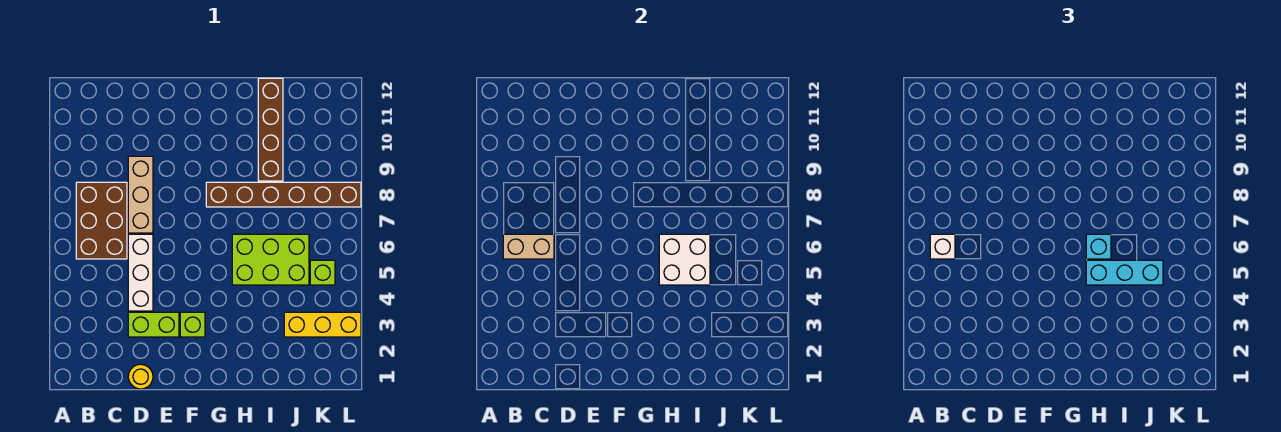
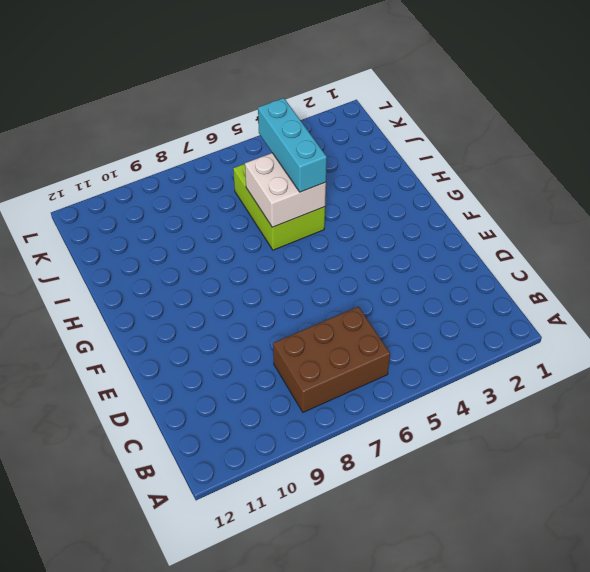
none -> yellow 1x1 round brick [128,364,153,389]
none -> lime 1x2 brick [128,312,179,337]
none -> white 1x3 brick [128,234,153,311]

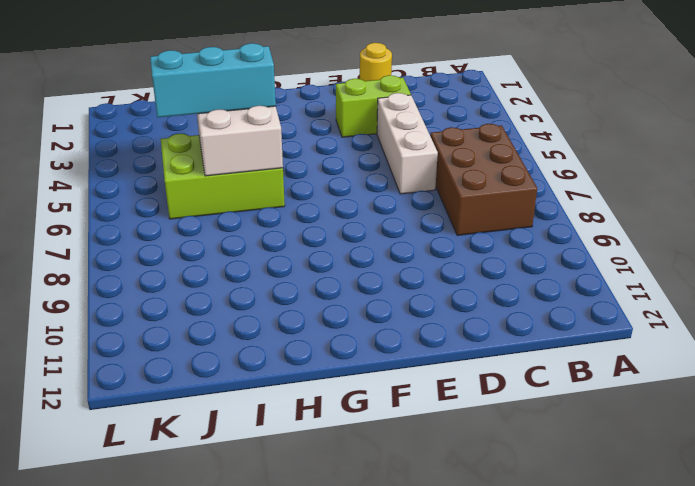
none -> tan 1x3 brick [128,156,153,233]
none -> lime 1x1 brick [180,312,205,337]
none -> brown 1x6 brick [206,182,361,207]

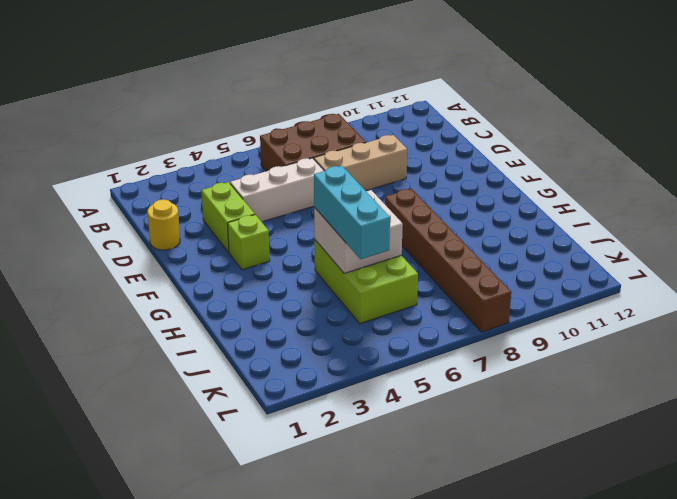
none -> brown 1x4 brick [258,78,283,181]
none -> yellow 1x3 brick [284,312,361,337]
none -> lime 1x1 brick [310,260,335,285]

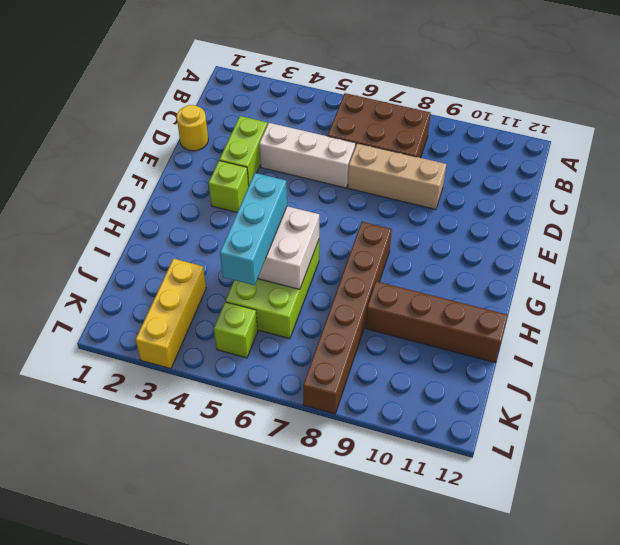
none -> tan 1x2 brick [503,234,554,259]
none -> white 1x1 brick [930,234,955,259]
none -> cyan 1x1 brick [1086,234,1111,259]

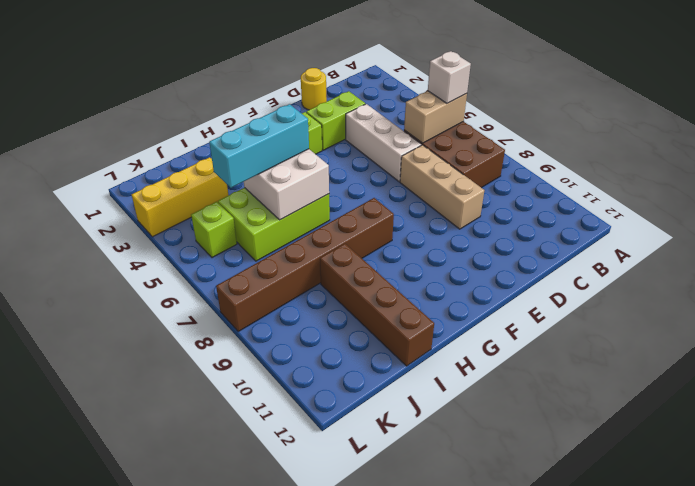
none -> cyan 1x1 brick [1086,234,1111,259]

